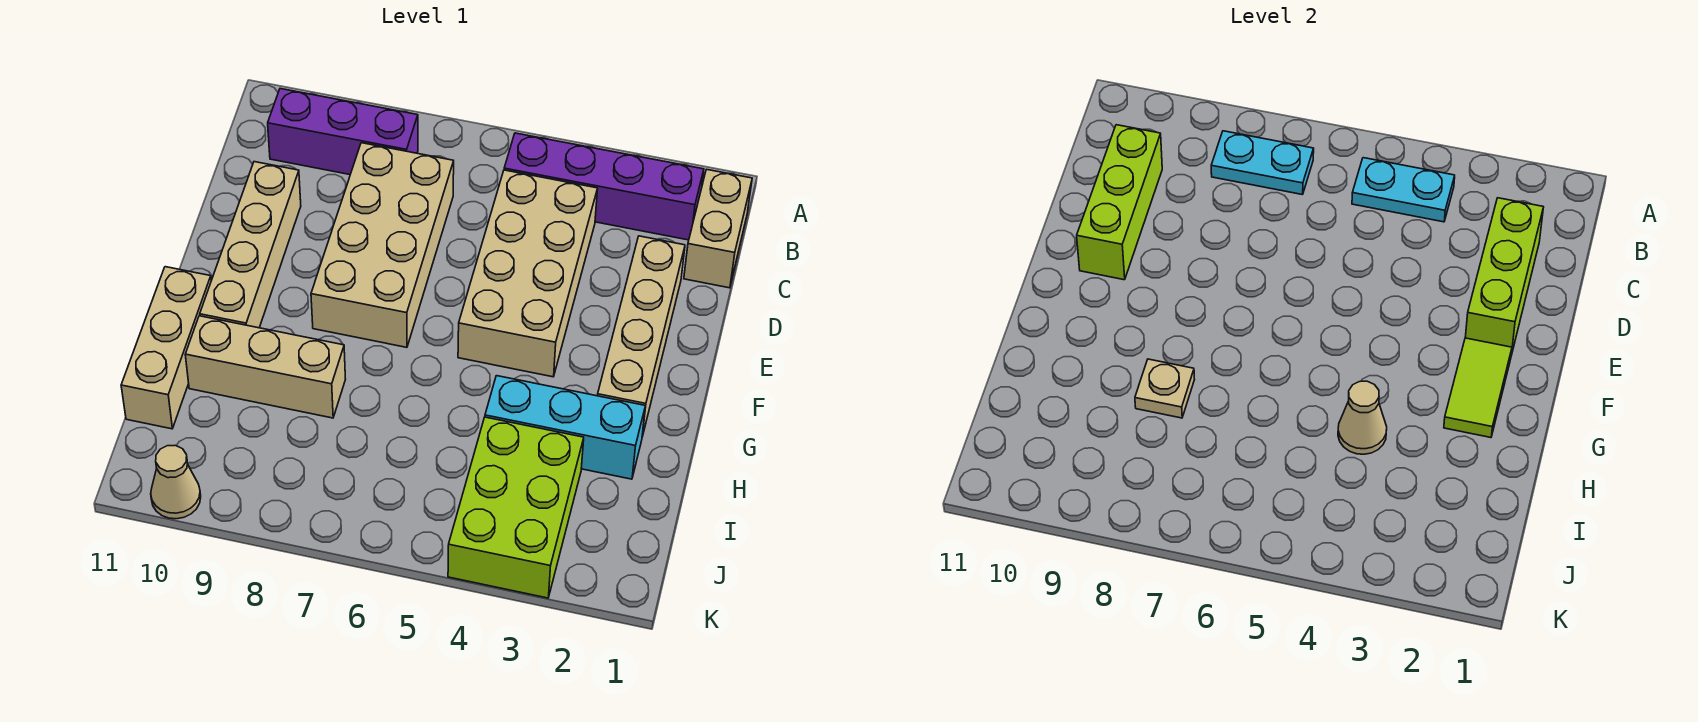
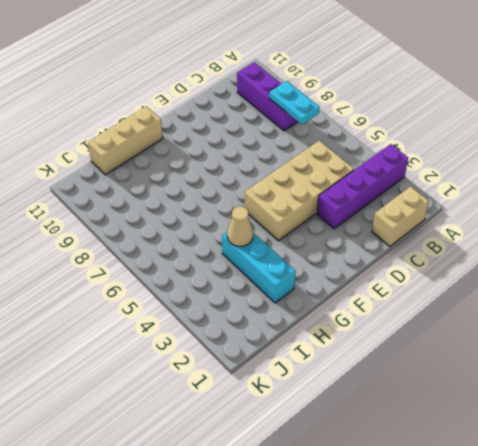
purple 1x4 brick [317,144,408,229] -> purple 1x4 brick turned to [504,133,704,240]
none -> tan 2x4 brick [311,143,454,347]
none -> tan 1x4 brick [598,236,685,436]
none -> tan 1x4 brick [200,162,301,328]

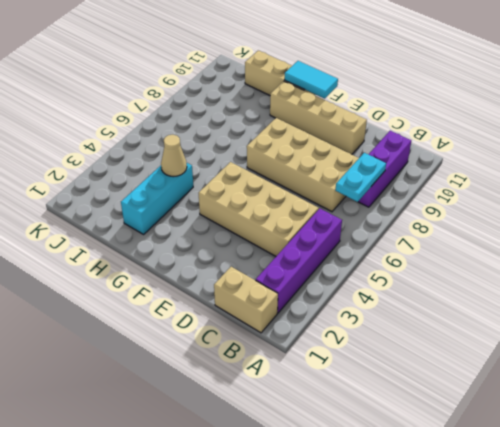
cyan 1x2 tile [285,61,338,99] -> none
none -> tan 1x4 brick [598,236,685,436]
none -> tan 1x3 brick [185,316,345,418]
none -> lime 2x3 brick [448,417,584,598]

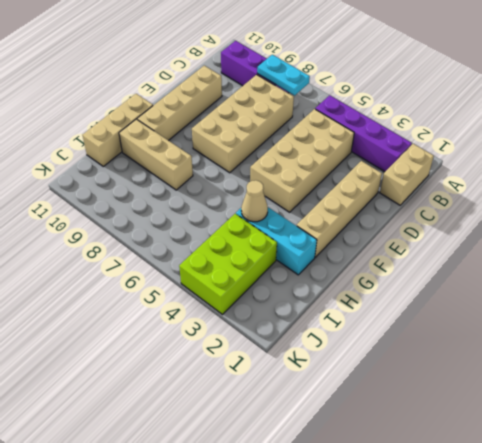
none -> tan 1x1 cone [151,445,201,519]
none -> cyan 1x2 plate [1352,158,1455,222]
none -> lime 1x3 brick [1465,198,1543,354]

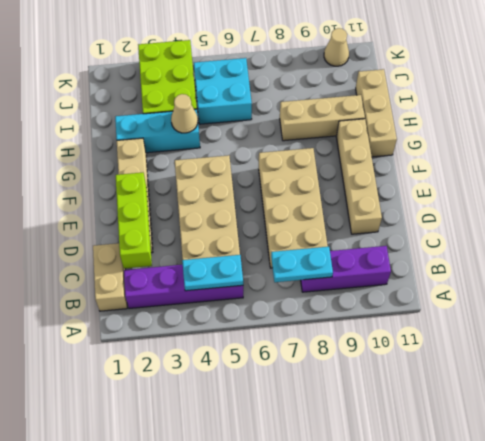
cyan 2x2 brick [194,58,252,124] -> none
none -> lime 1x3 brick [1077,125,1162,280]
none -> lime 1x2 tile [1444,338,1512,438]
none -> tan 1x1 plate [1135,359,1194,418]

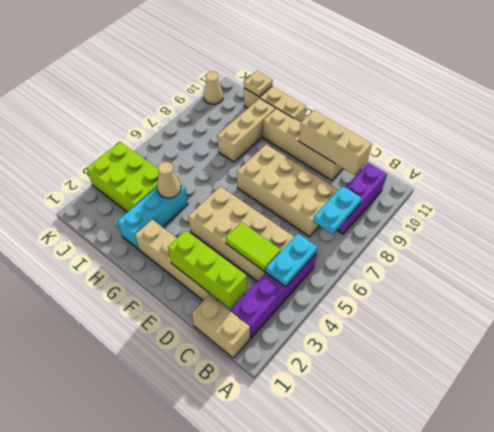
lime 1x2 tile [225,222,281,272] -> lime 1x2 tile moved to [1444,338,1512,438]
tan 1x3 brick [299,110,372,175] -> lime 1x3 brick [1077,125,1162,280]
tan 1x1 plate [244,71,273,97] -> tan 1x1 plate moved to [1135,359,1194,418]

